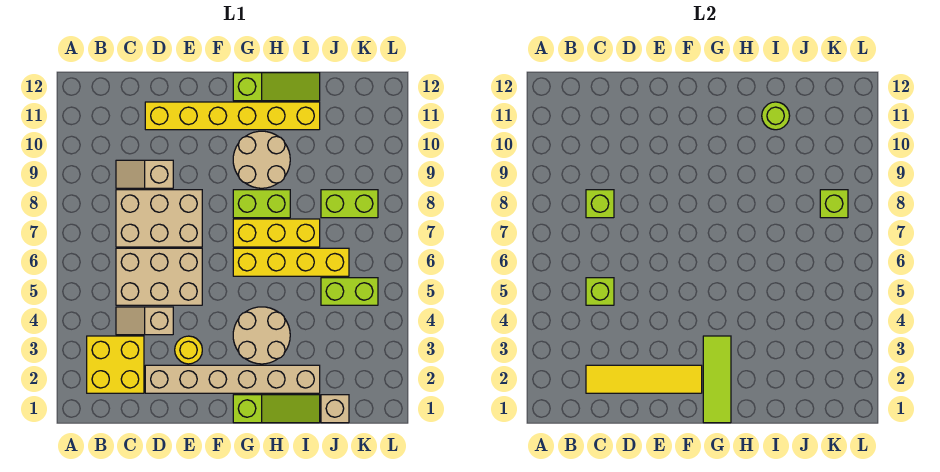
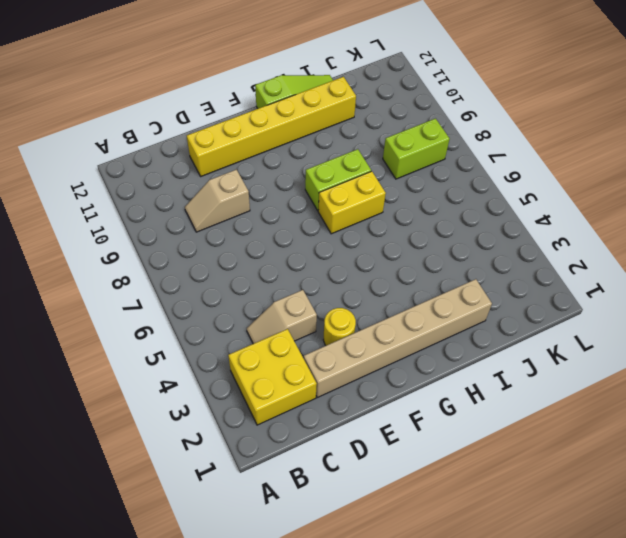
yellow 1x2 brick [318,171,386,234] -> yellow 1x3 brick [233,219,320,247]
none -> tan 2x3 brick [116,248,202,305]
none -> tan 2x3 brick [116,190,202,247]
none -> lime 1x3 slope [233,395,320,423]

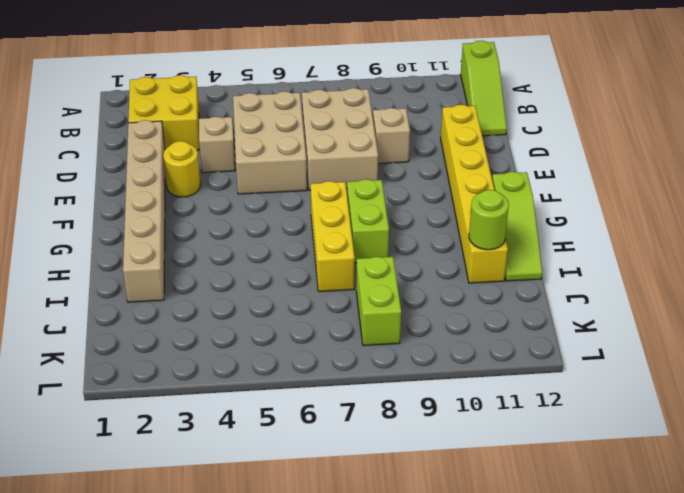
lime 1x3 slope [461,41,507,136] -> lime 1x3 slope moved to [233,395,320,423]
none -> tan 2x2 round brick [233,307,290,364]
none -> yellow 1x4 brick [233,248,349,276]
none -> tan 2x2 round brick [233,131,290,188]

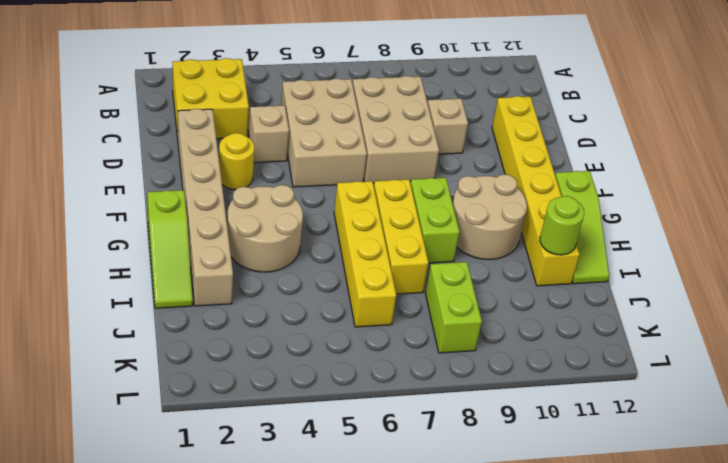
none -> tan 1x1 brick [321,395,349,423]
none -> lime 1x2 brick [321,278,378,305]
none -> yellow 1x4 tile [586,365,702,393]

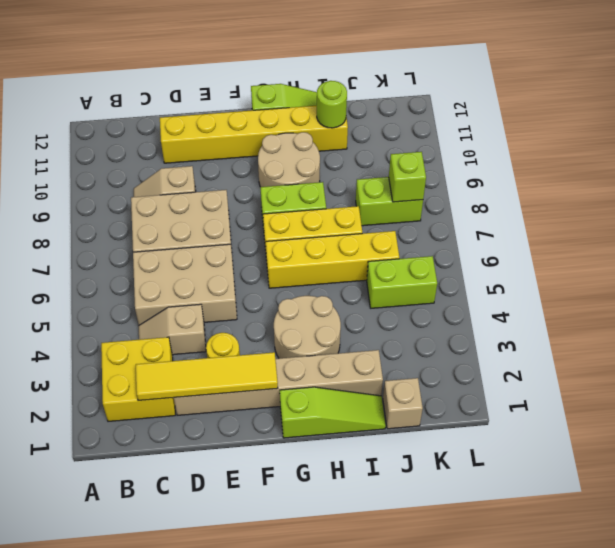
none -> lime 1x1 brick [586,278,614,305]
none -> lime 1x1 brick [586,190,614,218]
none -> lime 1x3 tile [703,336,731,423]

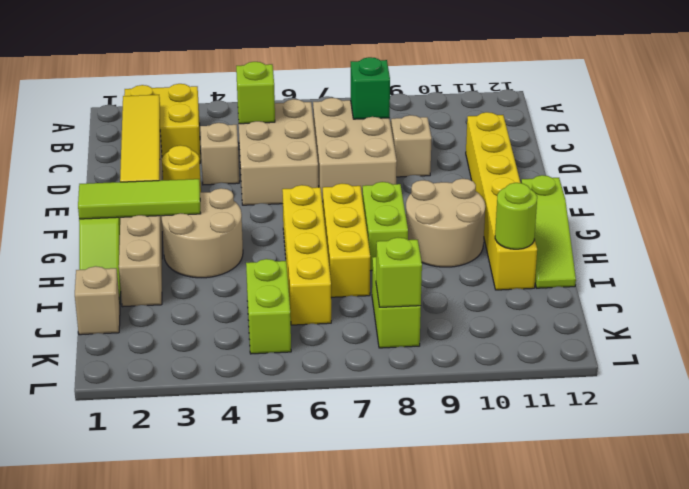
green 1x1 brick [351,57,390,119] -> lime 1x1 brick [586,190,614,218]

